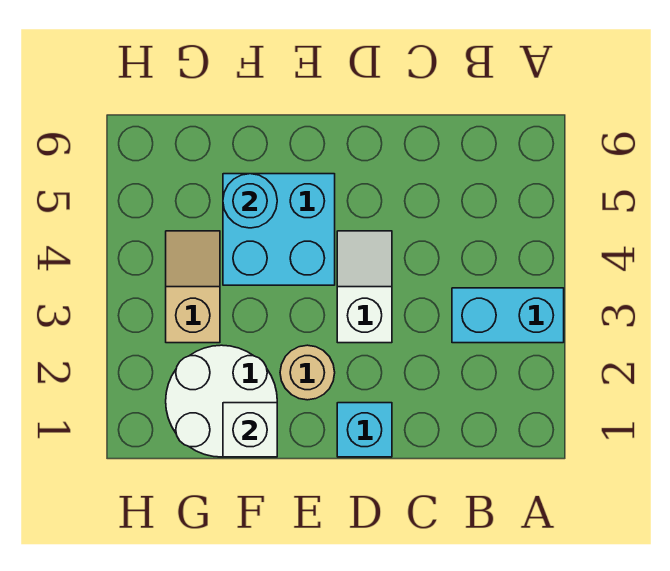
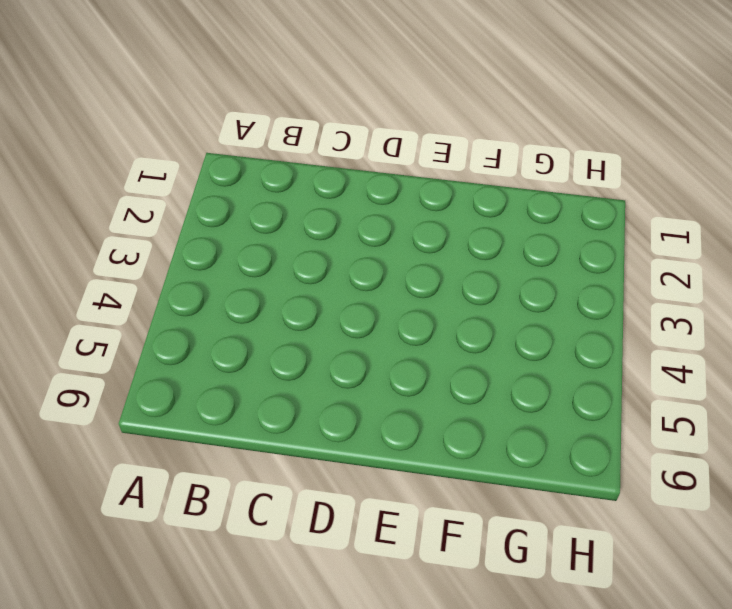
none -> cyan 1x2 brick [452,288,564,343]
none -> cyan 1x1 brick [337,403,392,457]

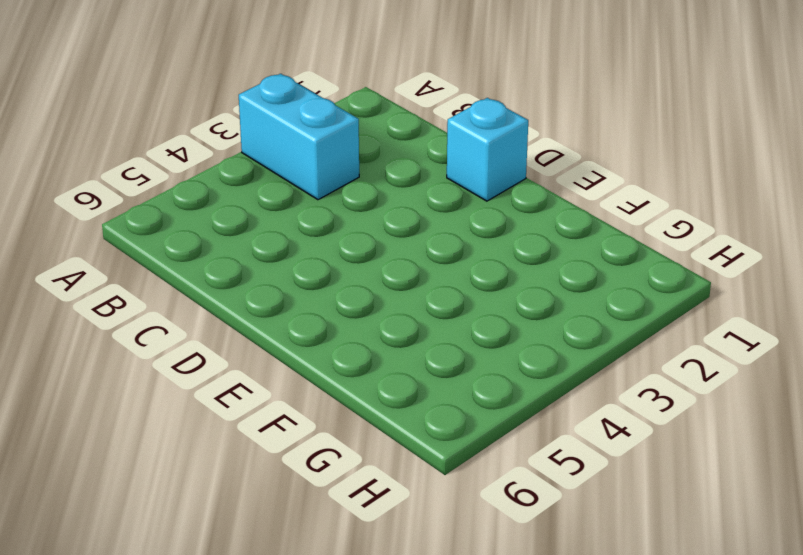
none -> white 1x2 slope [337,231,392,343]
none -> tan 1x1 round brick [280,345,335,400]

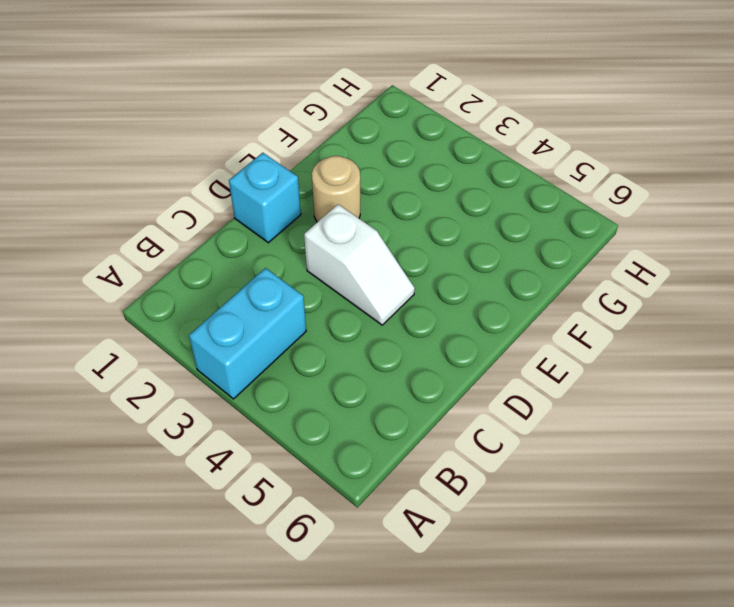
none -> cyan 2x2 brick [223,174,335,285]
none -> white 2x2 round brick [166,345,277,457]

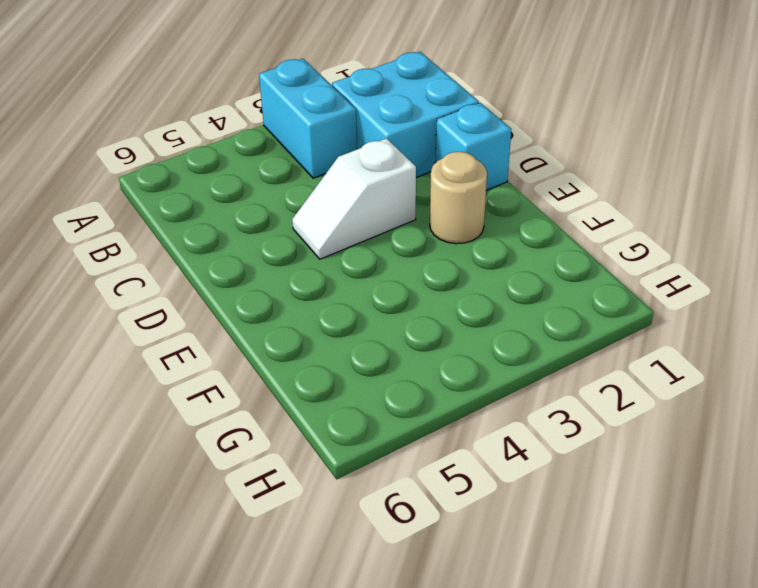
cyan 2x2 brick [332,52,479,178] -> cyan 2x2 brick moved to [223,174,335,285]
none -> white 2x2 round brick [166,345,277,457]
none -> tan 1x2 slope [166,231,220,343]

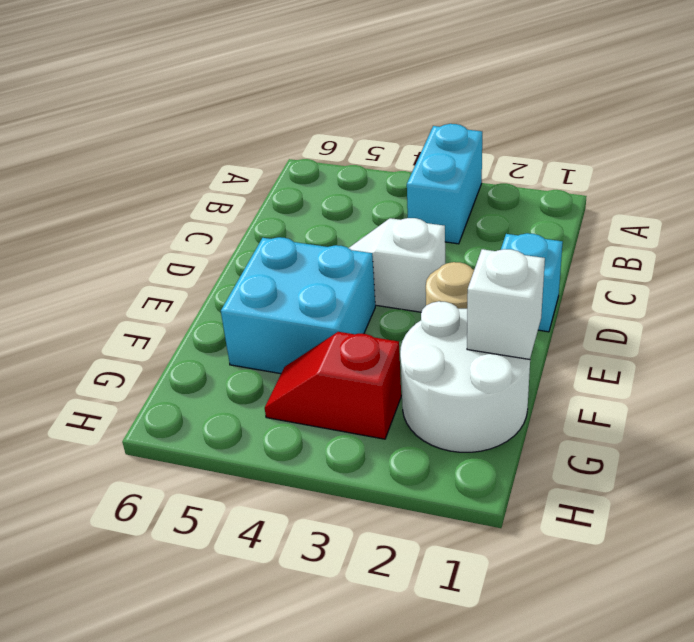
red 1x2 slope [265,332,401,439] -> tan 1x2 slope [166,231,220,343]
none -> cyan 1x1 round brick [223,174,277,228]

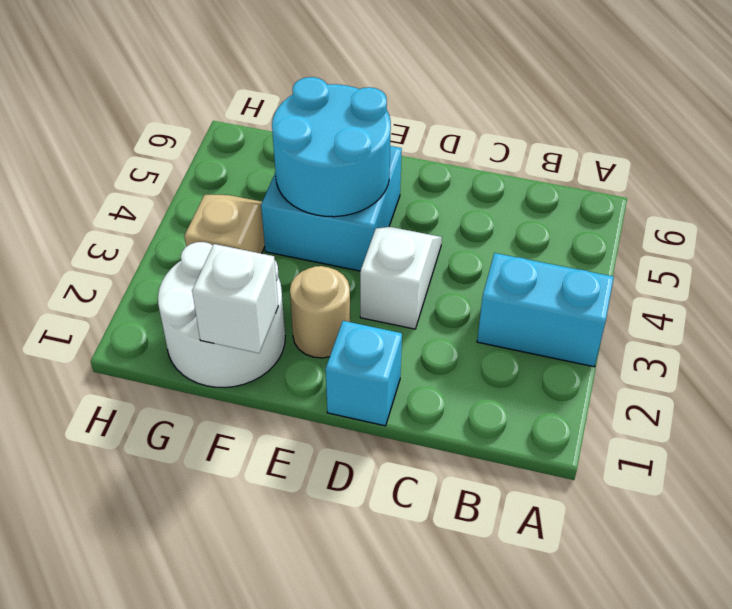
cyan 2x2 round brick [272,77,391,217] -> cyan 1x1 round brick [223,174,277,228]

